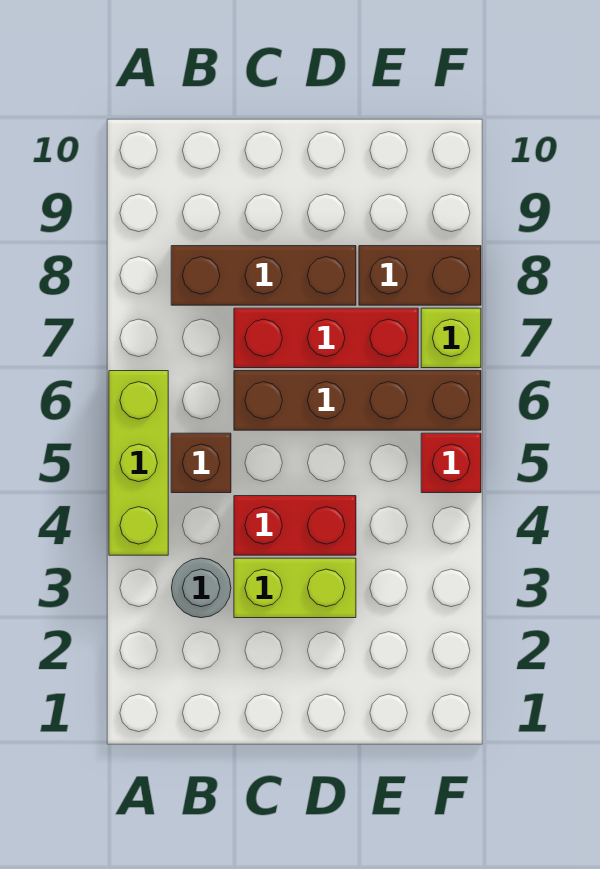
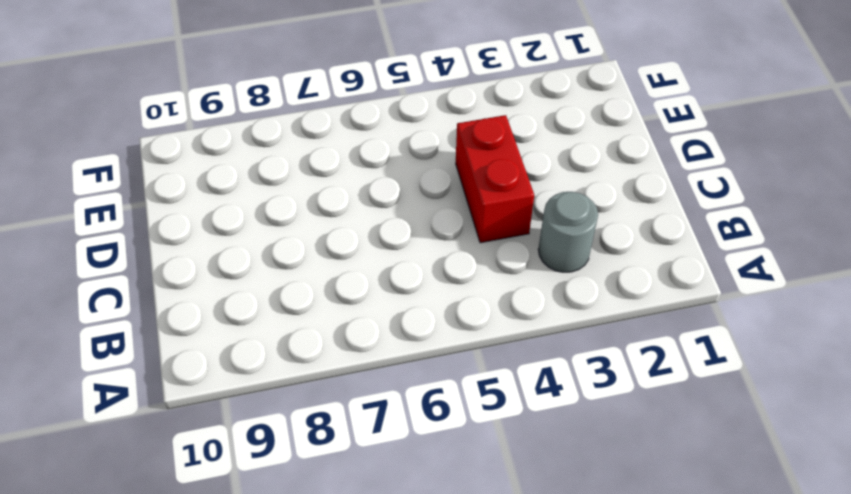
none -> lime 1x3 brick [109,371,168,555]
none -> brown 1x1 brick [171,433,231,493]

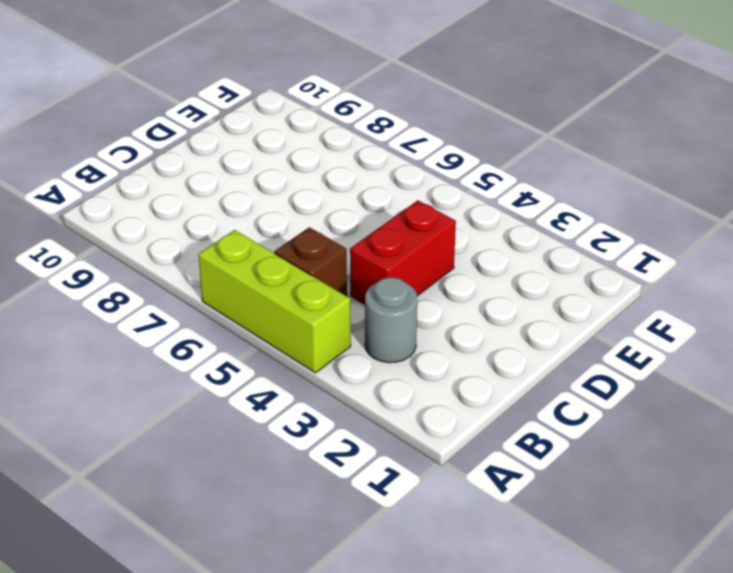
none -> brown 1x3 brick [171,246,356,305]
none -> lime 1x2 brick [234,558,356,618]

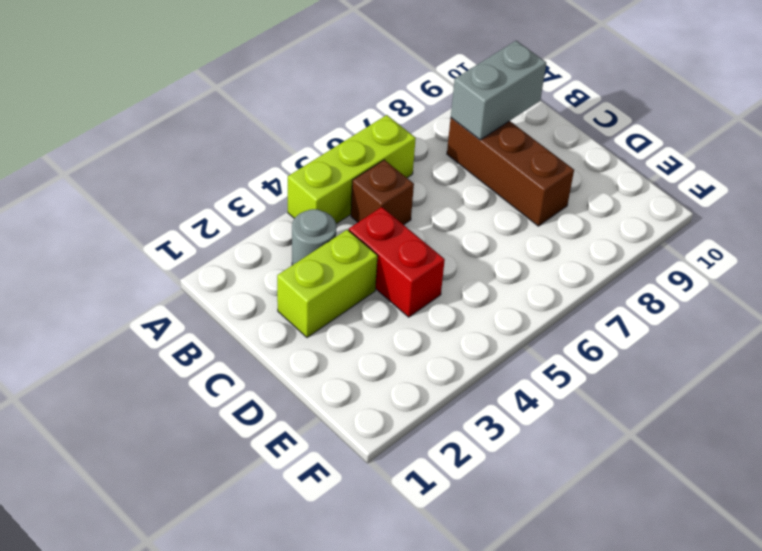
grey 1x2 brick [451,41,546,140] -> none
lime 1x2 brick [277,230,378,338] -> lime 1x2 brick turned to [234,558,356,618]
none -> brown 1x4 brick [234,371,481,430]
none -> red 1x3 brick [234,308,418,368]

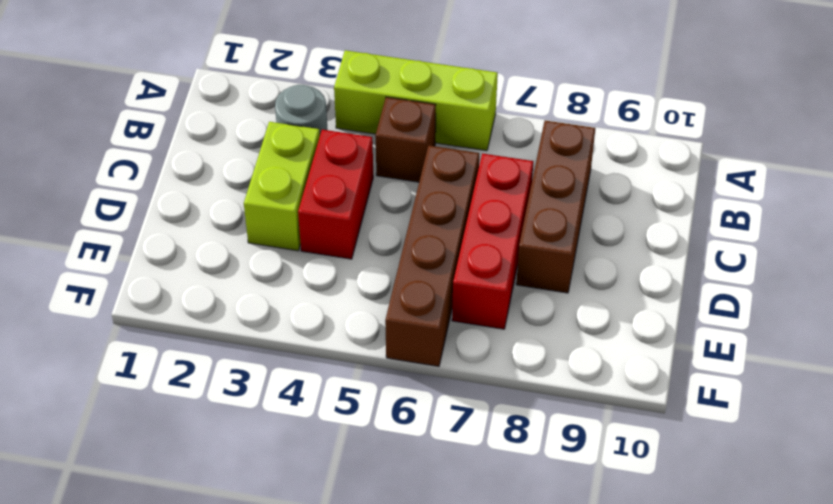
none -> brown 1x2 brick [359,246,481,305]
none -> red 1x1 brick [421,433,481,493]

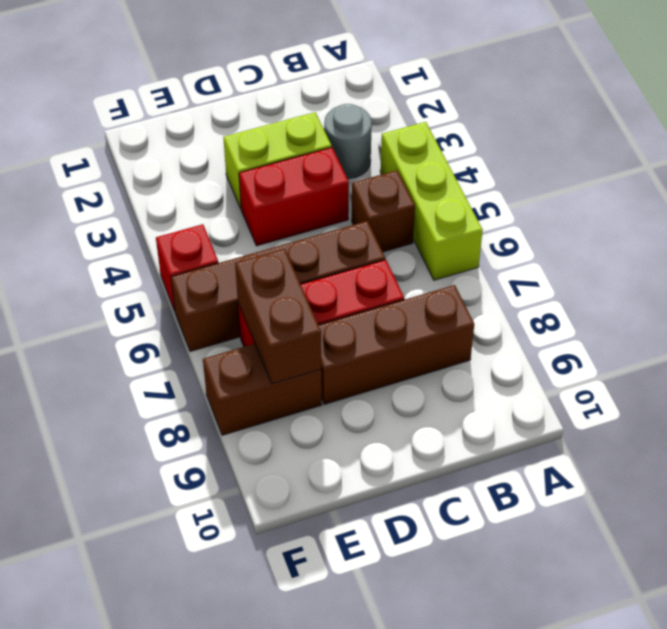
brown 1x2 brick [235,249,321,384] -> none
none -> lime 1x1 brick [421,308,481,368]

